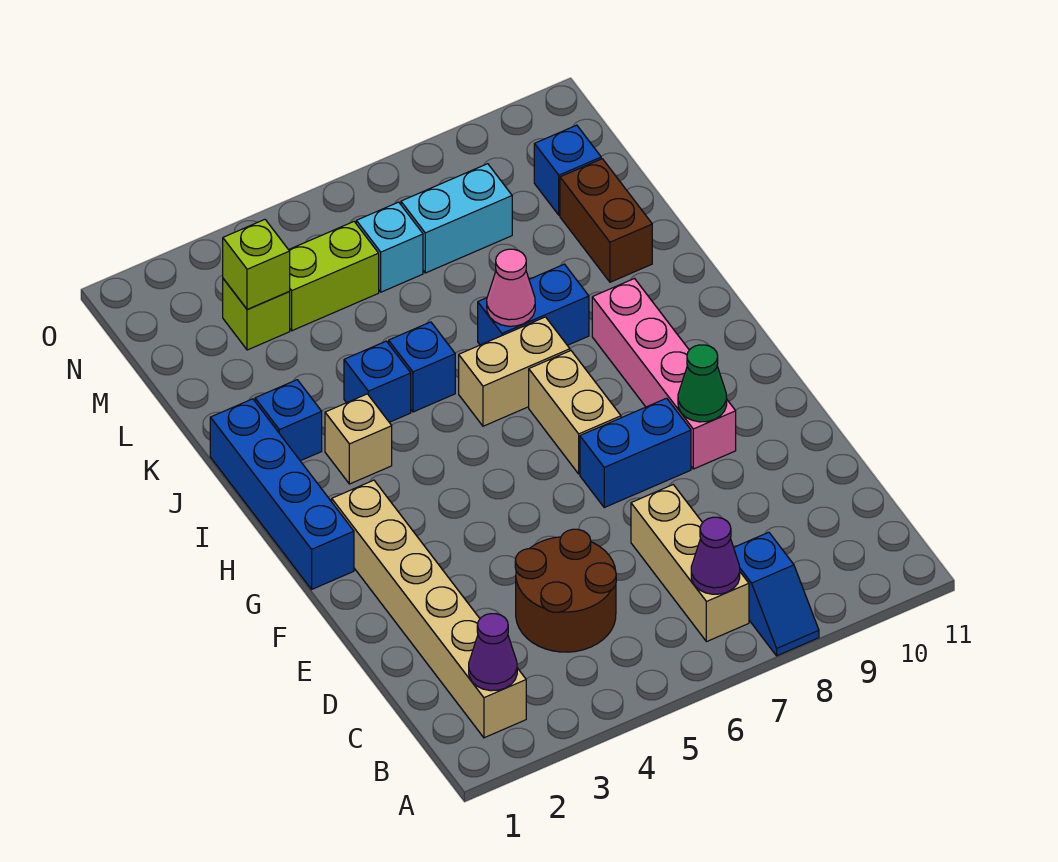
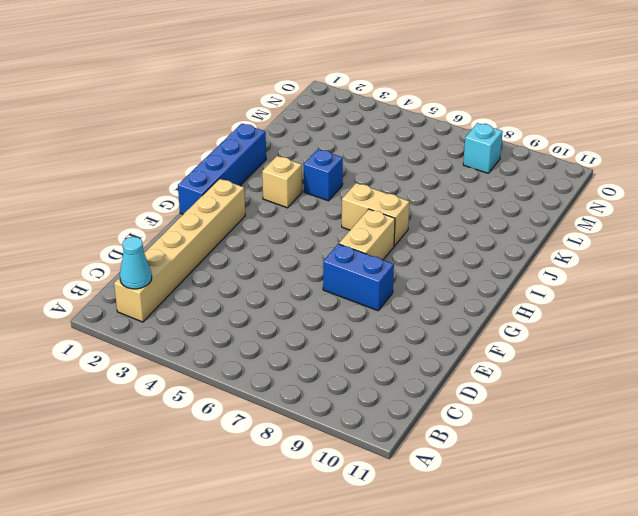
cyan 1x1 cone [120,237,152,289] -> purple 1x1 cone [469,614,517,691]
cyan 1x1 brick [463,123,503,173] -> cyan 1x1 brick moved to [356,202,423,292]
none -> blue 1x2 slope [734,532,819,656]
none -> tan 1x3 brick [631,485,749,642]
none -> brown 2x2 round brick [515,529,616,652]

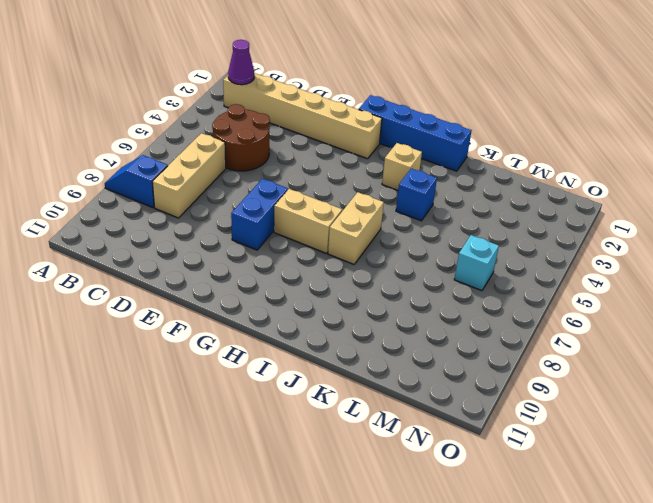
tan 1x3 brick [152,133,226,218] -> tan 1x3 brick turned to [631,485,749,642]
none -> pink 1x4 brick [592,279,736,469]
none -> blue 1x1 brick [255,380,322,461]
none -> blue 1x1 brick [389,322,455,412]

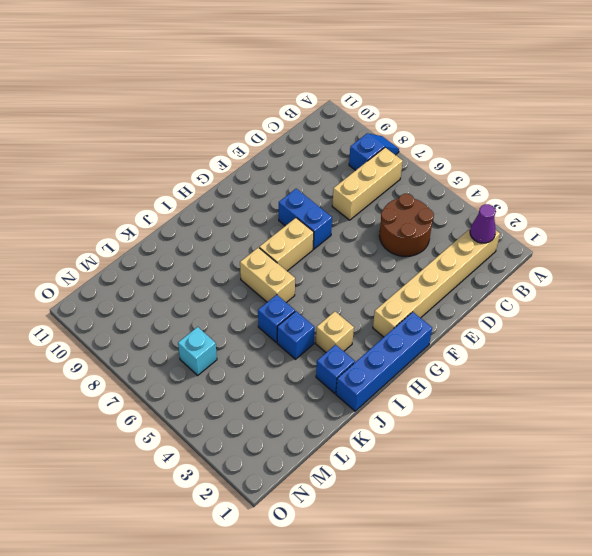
none -> pink 1x4 brick [592,279,736,469]
none -> blue 1x2 brick [478,264,589,345]
none -> brown 1x2 brick [560,159,652,282]

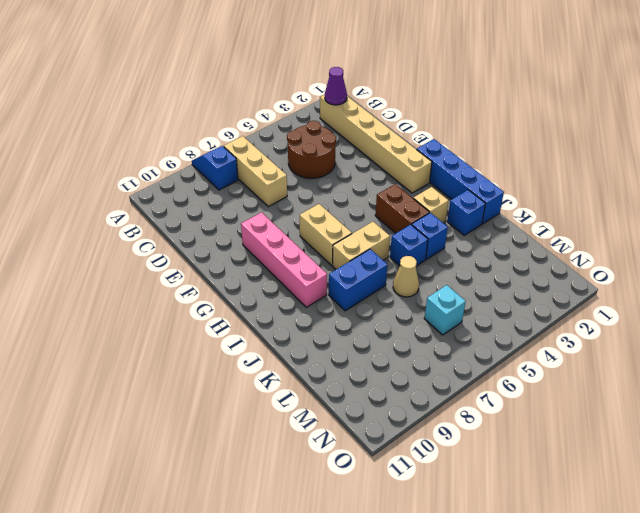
brown 1x2 brick [375,184,429,233] -> brown 1x2 brick moved to [560,159,652,282]
tan 1x1 cone [393,256,419,297] -> none
none -> blue 1x2 brick [580,398,691,507]
none -> lime 1x1 brick [223,279,290,350]
none -> lime 1x2 brick [289,222,379,331]

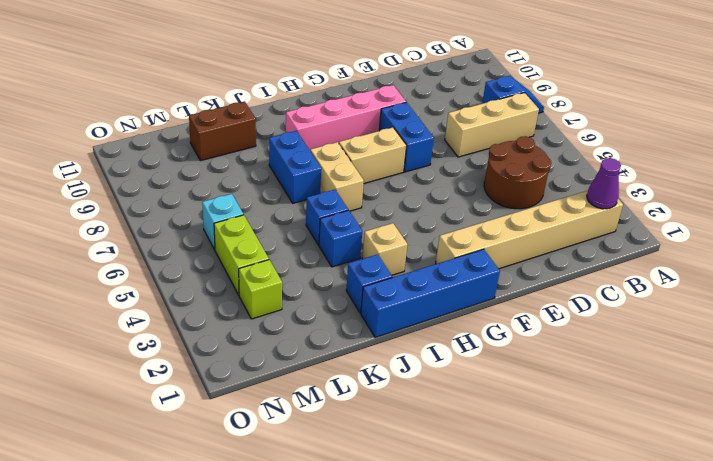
none -> cyan 1x2 brick [401,164,512,273]
none -> blue 1x1 brick [534,125,601,215]
none -> purple 1x1 cone [691,517,740,594]

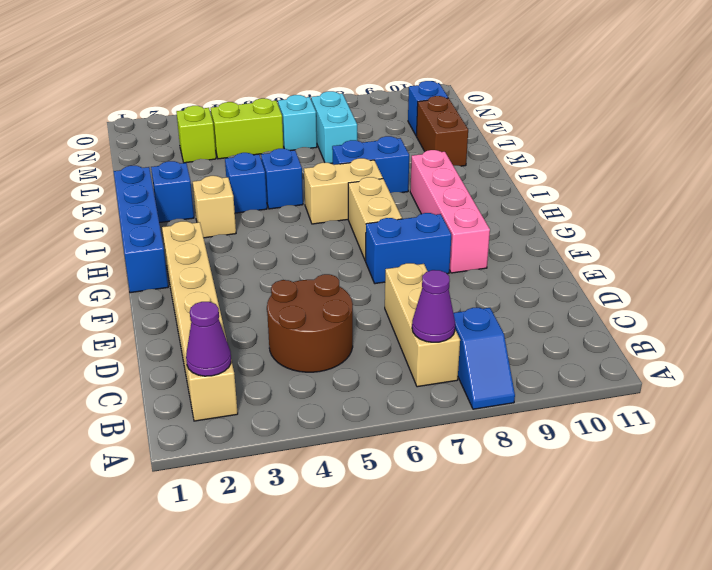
cyan 1x2 brick [311,91,357,163] -> cyan 1x2 brick turned to [401,164,512,273]
none -> green 1x1 cone [678,345,727,422]
none -> pink 1x1 cone [487,249,535,326]
none -> lime 1x1 brick [223,220,290,309]

